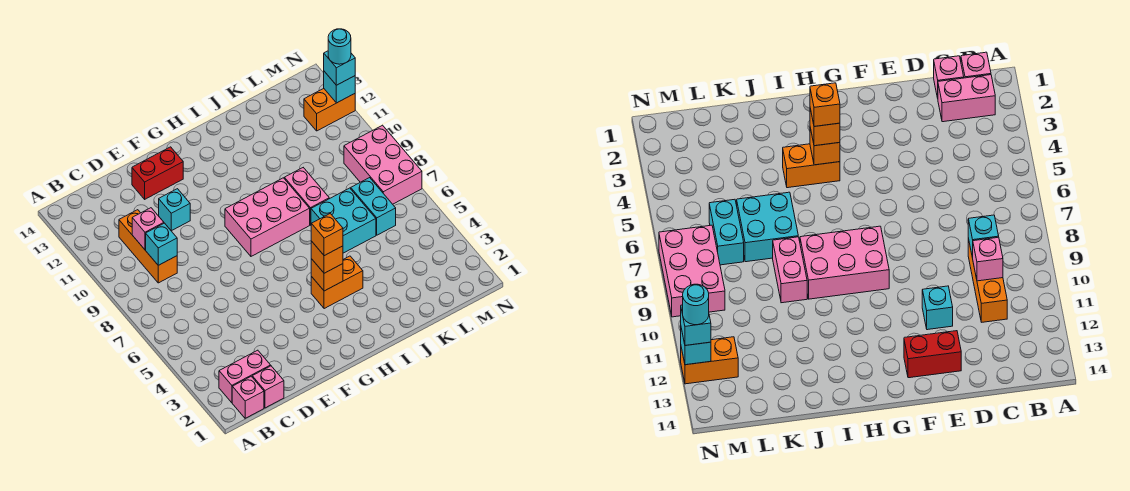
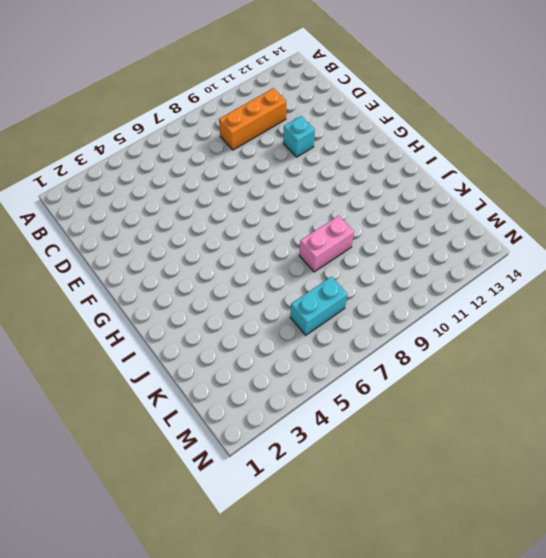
none -> pink 1x1 brick [232,376,264,418]
none -> pink 1x2 brick [219,350,271,403]
none -> pink 1x1 brick [252,366,284,408]

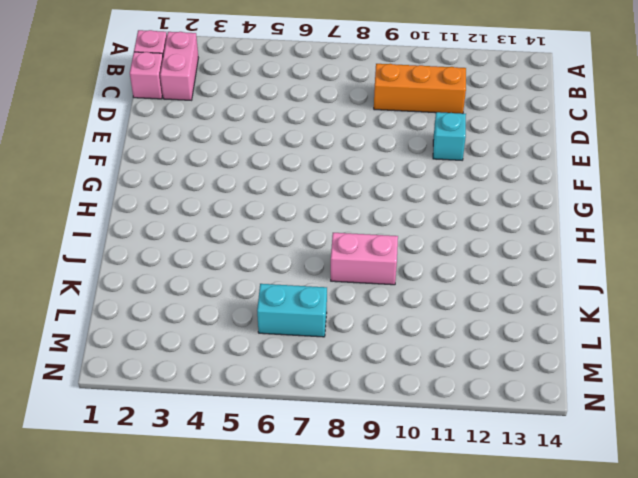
none -> red 1x2 brick [132,147,183,199]
none -> pink 2x3 brick [225,178,310,256]
none -> orange 1x2 brick [311,256,363,309]

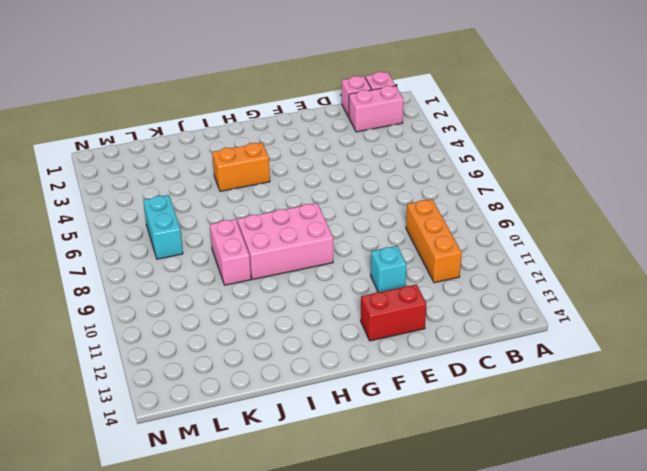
none -> cyan 2x2 brick [311,188,376,253]
none -> pink 2x3 brick [344,125,422,204]
none -> orange 1x2 brick [304,89,355,131]

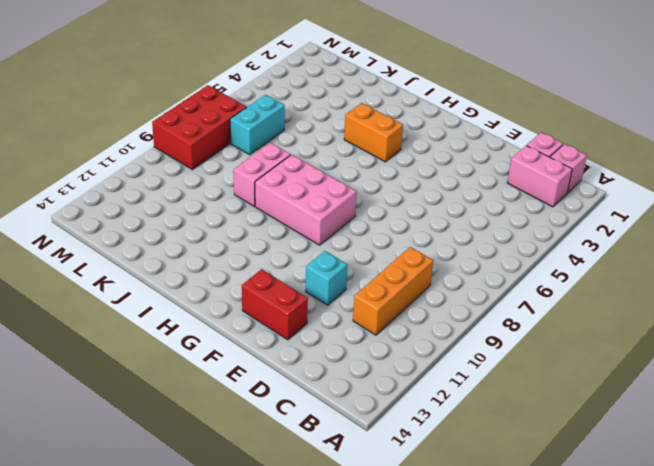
red 2x3 brick [152,85,247,170] -> pink 2x3 brick [344,125,422,204]
none -> cyan 2x2 brick [311,188,376,253]
none -> orange 1x2 brick [304,89,355,131]
none -> cyan 1x1 brick [146,223,177,265]

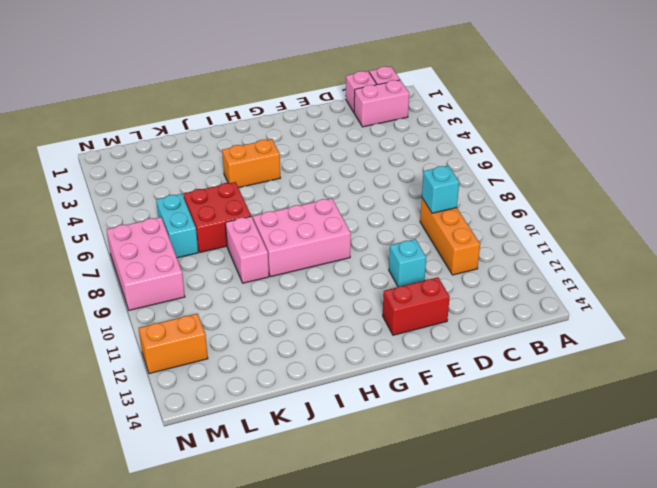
red 2x2 brick [183,182,251,252] -> cyan 2x2 brick [311,188,376,253]
none -> pink 1x1 brick [132,208,164,250]
none -> orange 1x1 brick [311,259,343,291]
none -> cyan 1x1 brick [324,71,355,103]

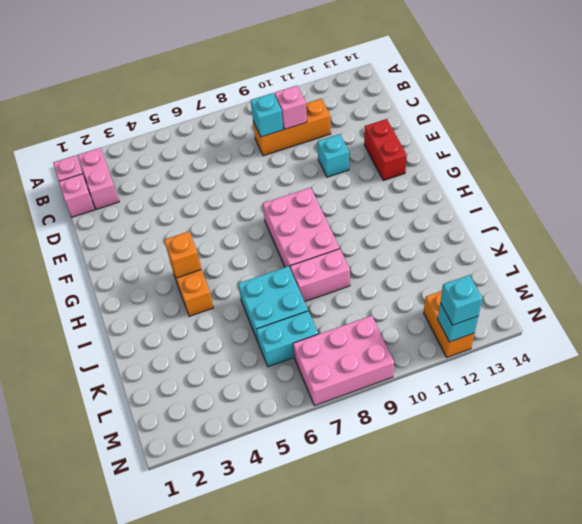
none -> orange 1x1 brick [311,241,343,273]
none -> orange 1x1 brick [311,214,343,256]
none -> cyan 1x1 round brick [328,29,351,64]

